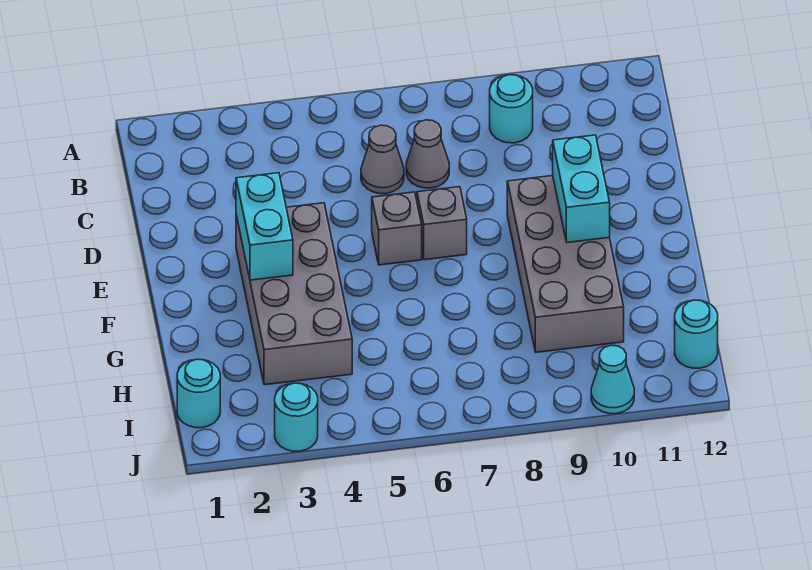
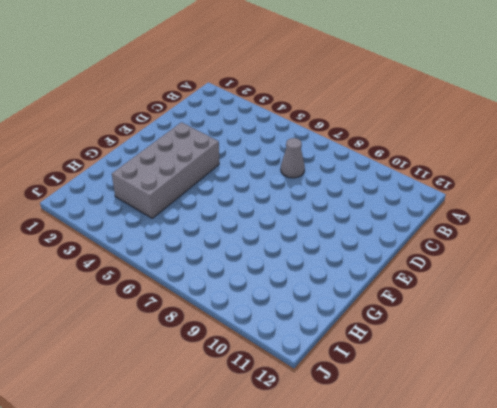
none -> cyan 1x1 round brick [490,75,533,143]
none -> grey 1x1 cone [361,125,404,194]
none -> grey 1x1 brick [372,192,422,265]

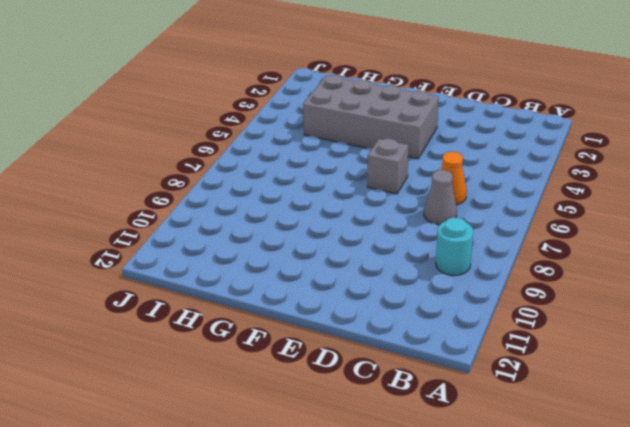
orange 1x1 cone [441,152,467,205] -> grey 1x1 cone [361,125,404,194]
none -> grey 1x1 brick [417,187,467,260]
none -> grey 2x4 brick [507,176,624,352]
none -> cyan 1x1 round brick [177,359,220,428]

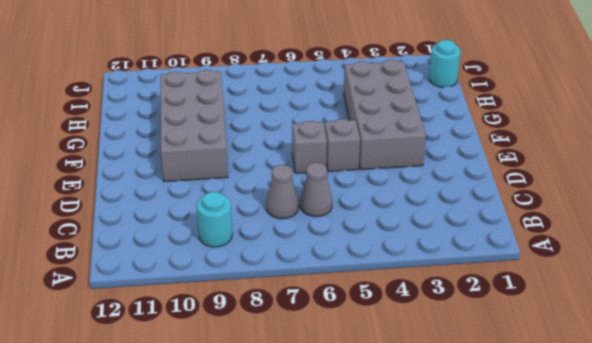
grey 1x1 brick [325,119,360,171] -> grey 1x1 brick moved to [417,187,467,260]
none -> cyan 1x1 round brick [675,300,718,368]
none -> cyan 1x1 round brick [275,383,318,451]
none -> cyan 1x1 cone [591,345,634,414]

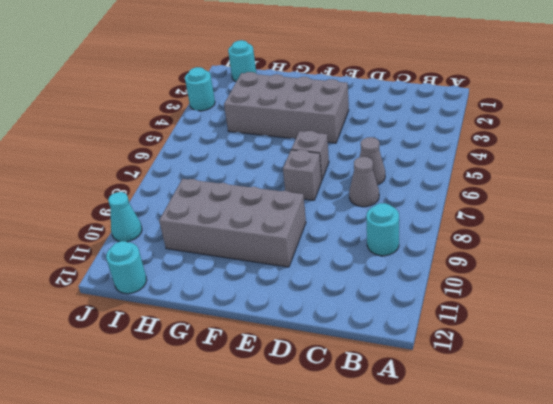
none -> cyan 1x2 brick [236,173,293,280]
none -> cyan 1x2 brick [553,135,610,242]

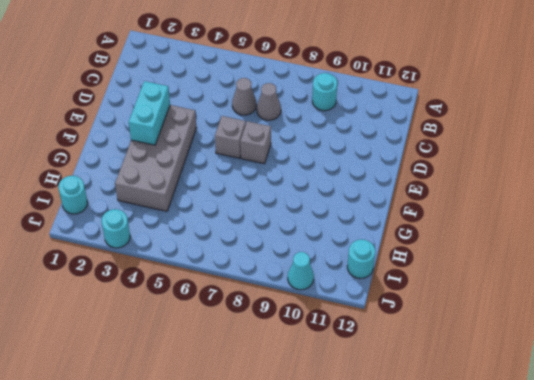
none -> grey 2x4 brick [507,176,624,352]
none -> cyan 1x2 brick [553,135,610,242]

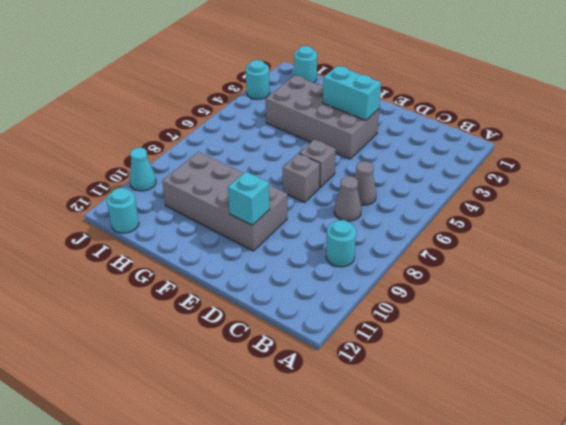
cyan 1x1 brick [228,172,270,225] -> cyan 1x2 brick [553,135,610,242]

